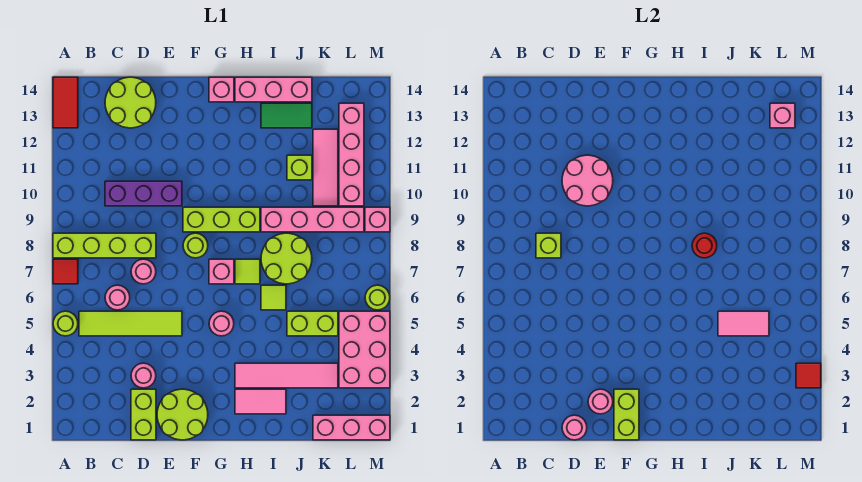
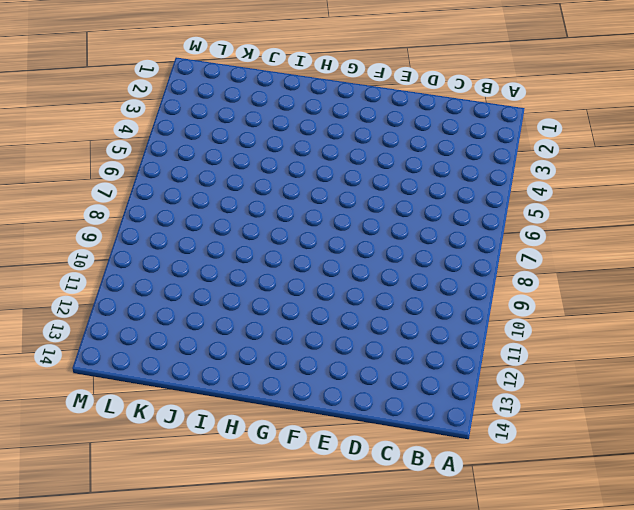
none -> lime 1x1 round brick [53,311,78,336]
none -> red 1x1 tile [53,259,78,284]
none -> lime 1x4 brick [53,233,156,258]
none -> red 1x2 tile [53,77,78,128]

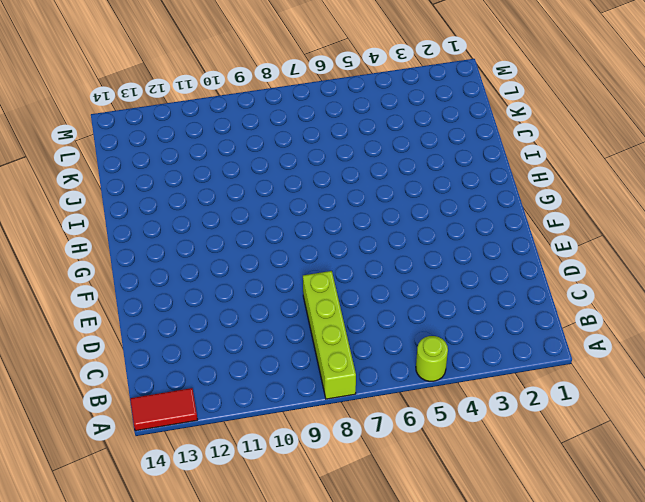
none -> red 1x1 tile [53,259,78,284]
none -> lime 1x4 tile [79,311,182,336]
none -> pink 1x1 round brick [105,285,130,310]
none -> purple 1x3 brick [105,181,182,206]

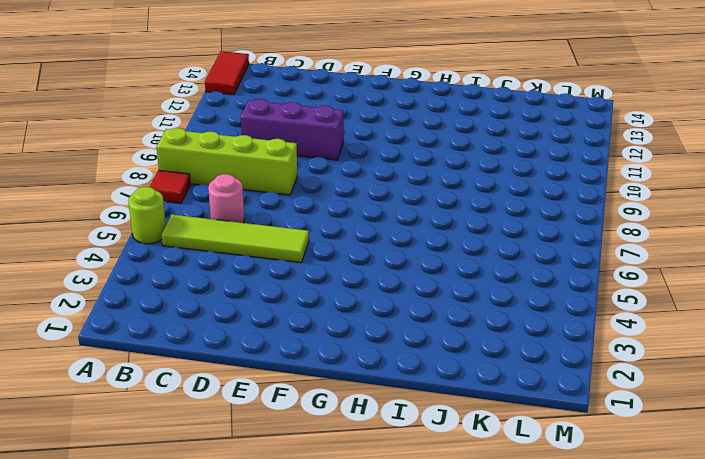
none -> lime 2x2 round brick [105,77,156,128]
none -> lime 1x2 brick [131,389,156,440]
none -> pink 1x1 round brick [131,363,156,388]
none -> pink 1x1 round brick [131,259,156,284]

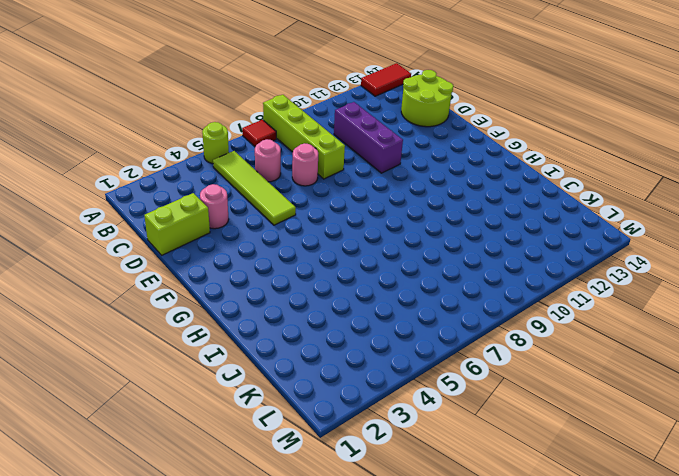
none -> lime 2x2 round brick [157,389,208,440]
none -> lime 1x1 round brick [183,233,208,258]
none -> lime 1x3 brick [183,207,260,232]
none -> pink 1x1 round brick [209,311,234,336]

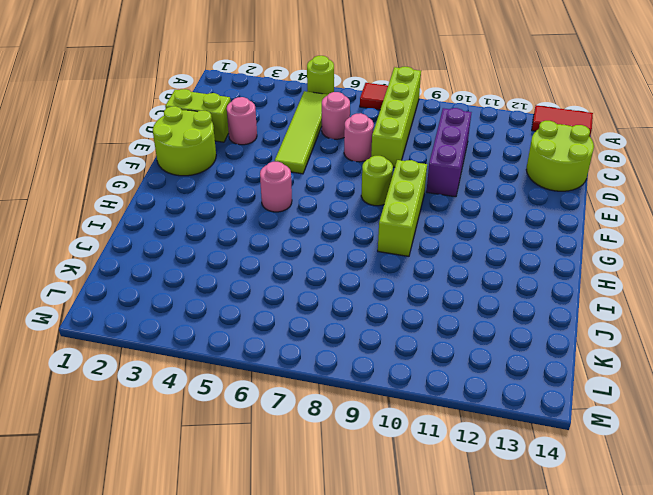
none -> pink 1x1 brick [209,259,234,284]
none -> pink 1x1 brick [209,77,234,102]
none -> pink 1x2 tile [235,389,286,414]
none -> pink 1x4 tile [235,363,338,388]

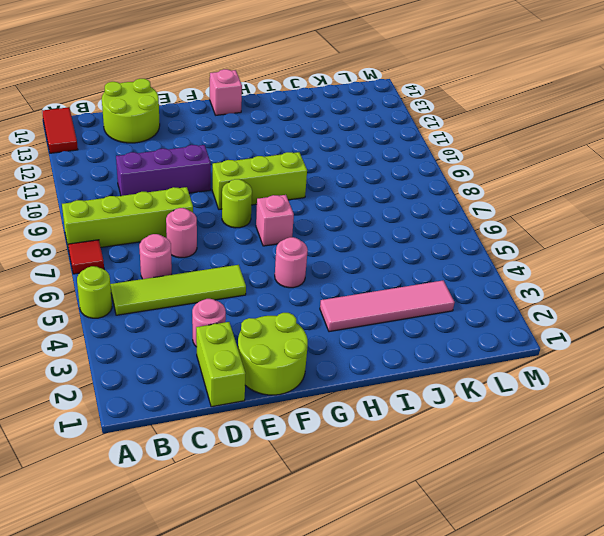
none -> pink 1x2 tile [235,389,286,414]
none -> lime 1x1 tile [235,259,260,284]
none -> pink 1x3 brick [235,77,312,102]
none -> lime 1x1 tile [261,285,286,310]

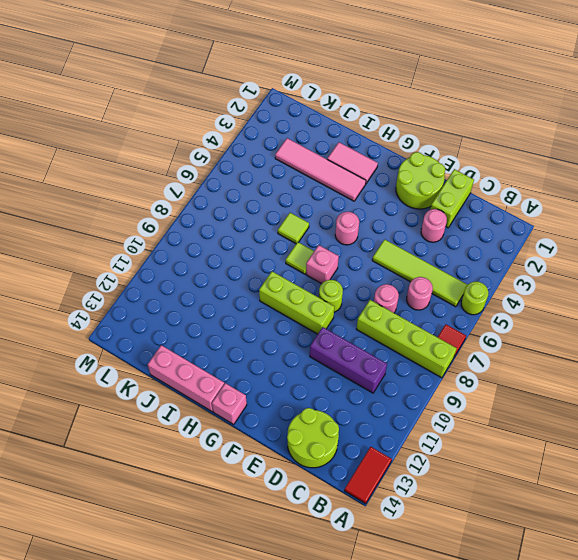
none -> lime 2x2 round brick [261,233,312,284]
none -> pink 1x4 brick [261,207,364,232]
none -> green 1x2 tile [261,103,312,128]
none -> lime 1x2 brick [287,311,338,336]

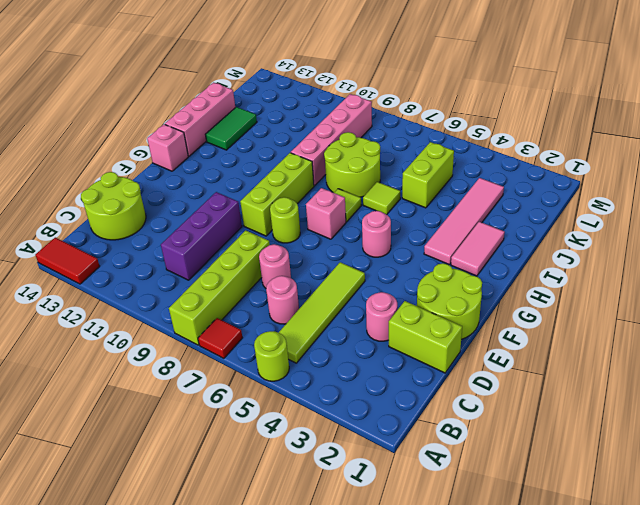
none -> lime 1x1 brick [287,155,312,180]
none -> pink 1x3 brick [313,415,390,440]
none -> pink 1x3 tile [313,129,338,206]
none -> pink 2x3 brick [339,311,390,388]

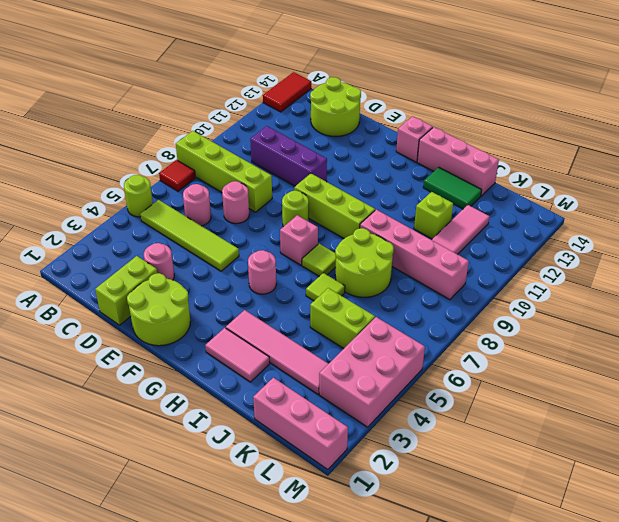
none -> pink 1x4 brick [339,103,364,206]
none -> lime 1x1 round brick [365,285,390,310]
none -> pink 1x1 brick [365,207,390,232]
none -> lime 1x1 brick [536,233,561,258]

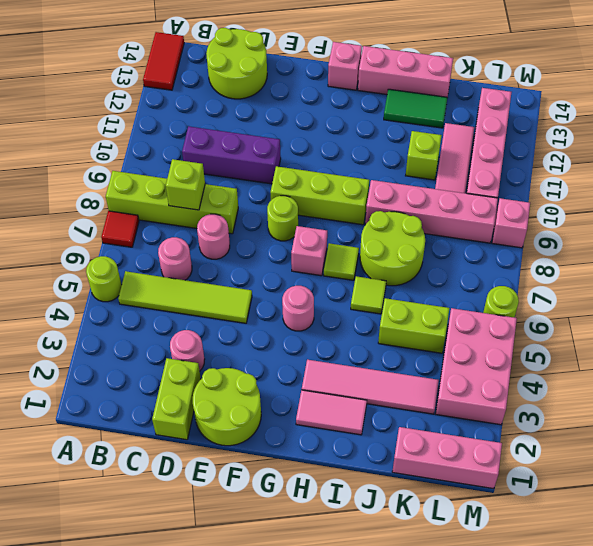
none -> pink 1x1 round brick [562,415,587,440]
none -> pink 2x2 round brick [562,155,613,206]
none -> pink 1x1 round brick [588,389,613,414]
none -> lime 1x2 brick [614,389,639,440]

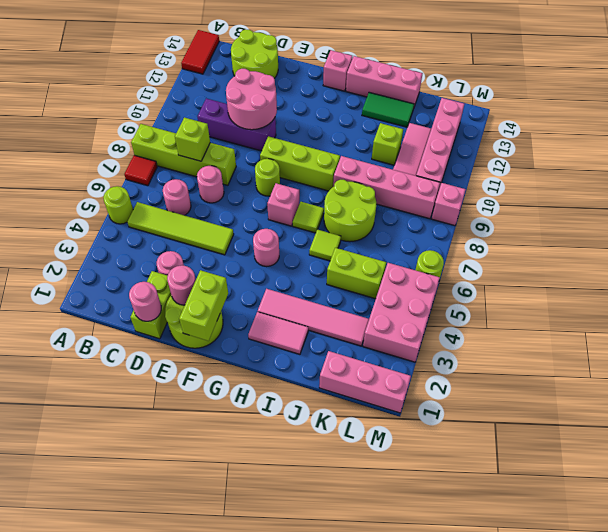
none -> red 1x1 round brick [692,233,717,258]
none -> pink 1x2 tile [718,311,769,336]
none -> pink 1x1 brick [770,103,795,128]
none -> red 1x1 tile [796,363,821,388]

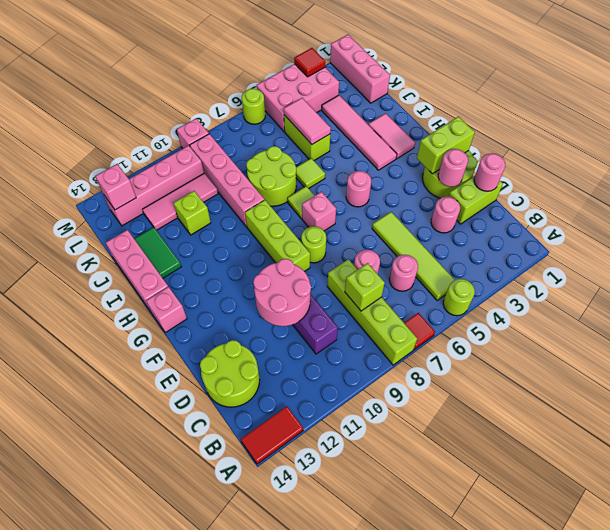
none -> red 1x1 round brick [692,233,717,258]

